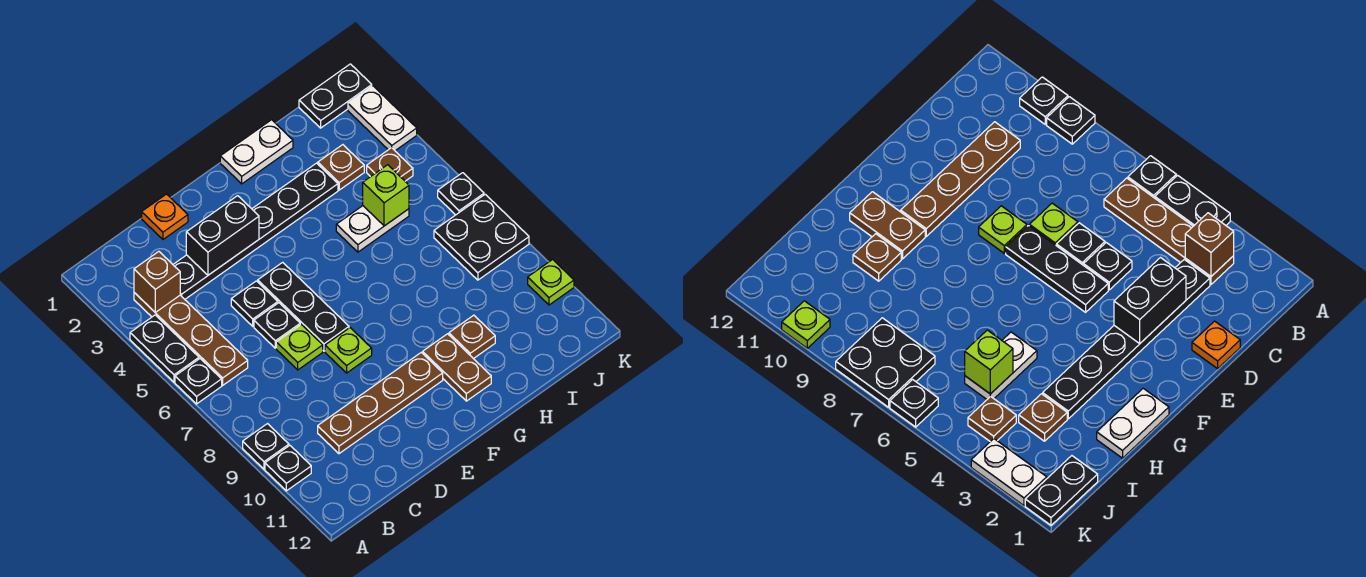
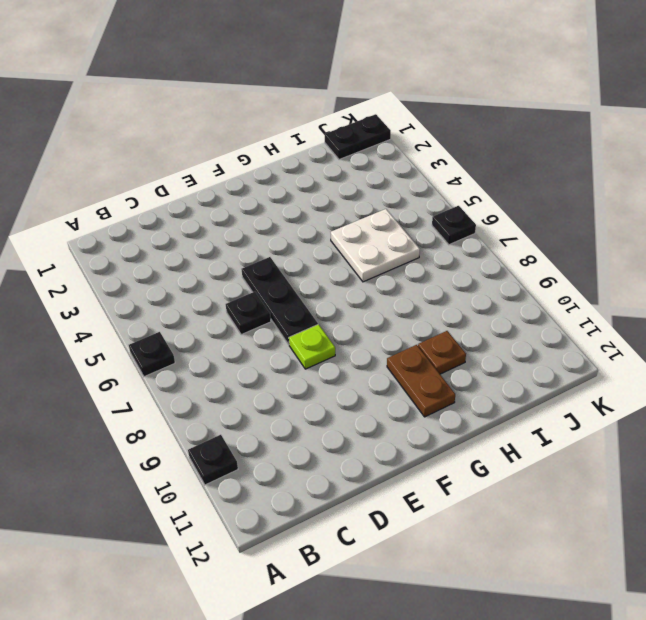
white 2x2 plate [331,209,420,282] -> white 1x2 plate [336,206,409,252]
none -> black 1x2 plate [130,315,199,382]
none -> black 1x1 plate [243,424,289,469]
none -> brown 1x4 plate [134,293,248,385]

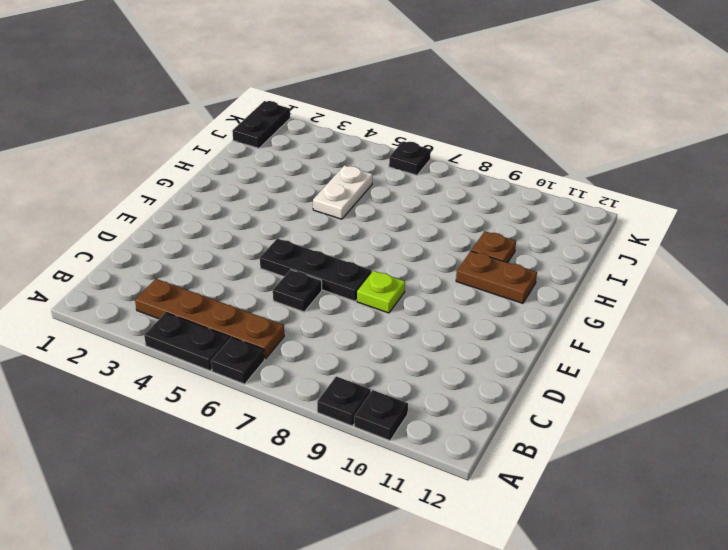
none -> black 1x6 plate [173,163,338,299]
none -> brown 1x4 plate [318,352,443,454]
none -> orange 1x1 plate [142,194,188,239]

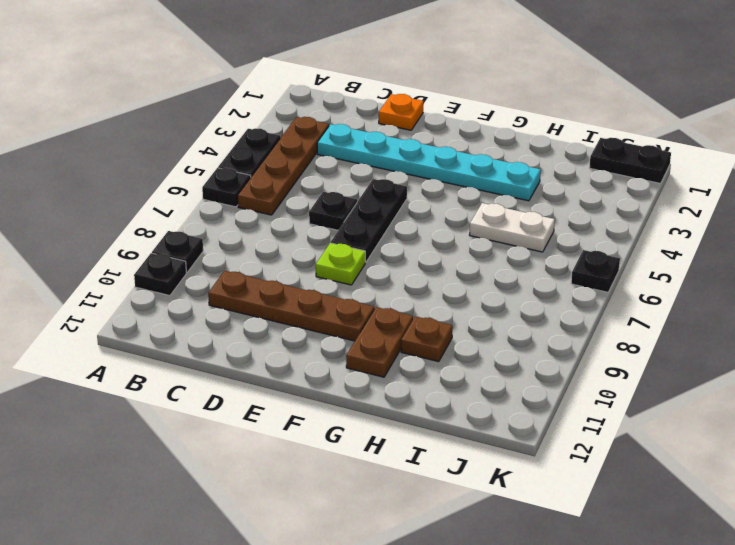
cyan 1x6 plate [317,124,541,201] -> black 1x6 plate [173,163,338,299]
none -> black 1x1 plate [231,281,278,326]
none -> lime 1x1 plate [276,324,323,370]
none -> white 1x2 plate [220,120,293,184]

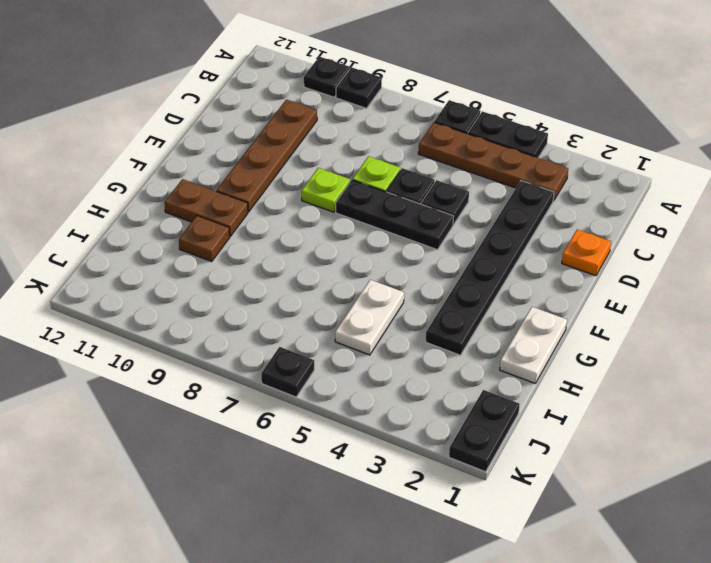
none -> brown 1x1 plate [318,145,364,190]
none -> brown 1x1 plate [367,148,413,181]
none -> black 2x2 plate [434,194,529,280]

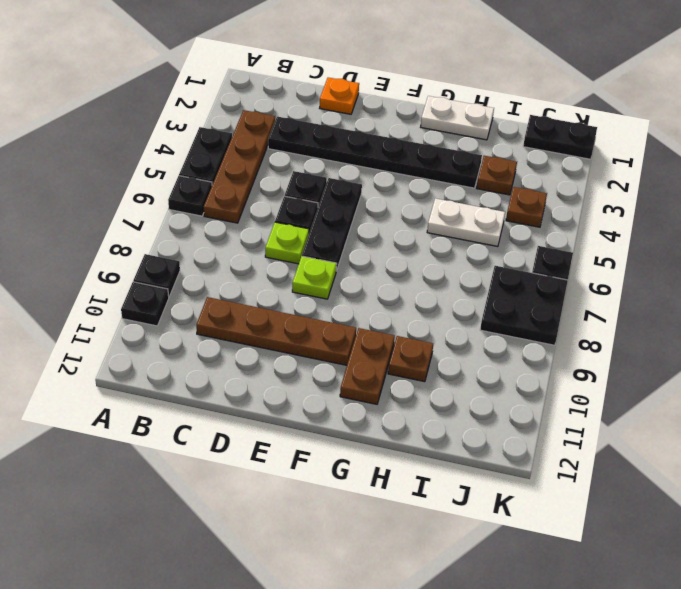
none -> white 1x2 plate [348,86,417,151]
none -> lime 1x1 plate [528,260,574,305]
none -> brown 1x1 brick [134,252,180,312]

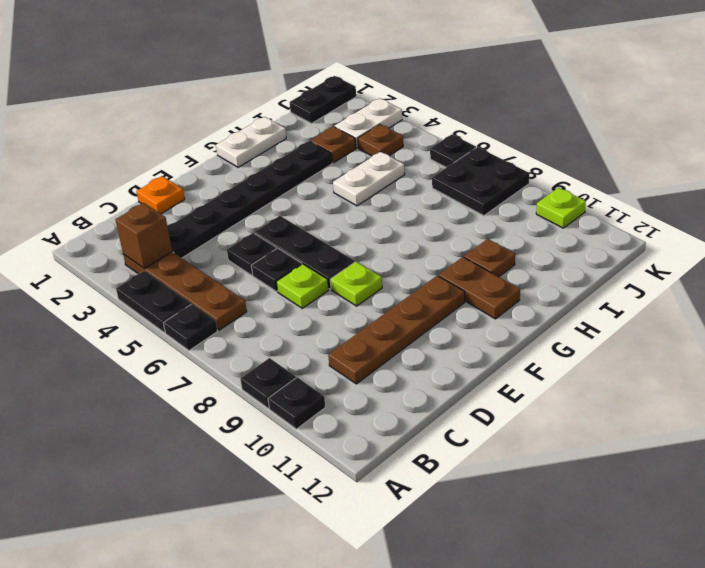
white 1x2 plate [334,98,402,148] -> white 1x2 plate turned to [348,86,417,151]
none -> black 1x2 brick [186,196,259,275]
none -> lime 1x1 brick [363,165,409,226]

